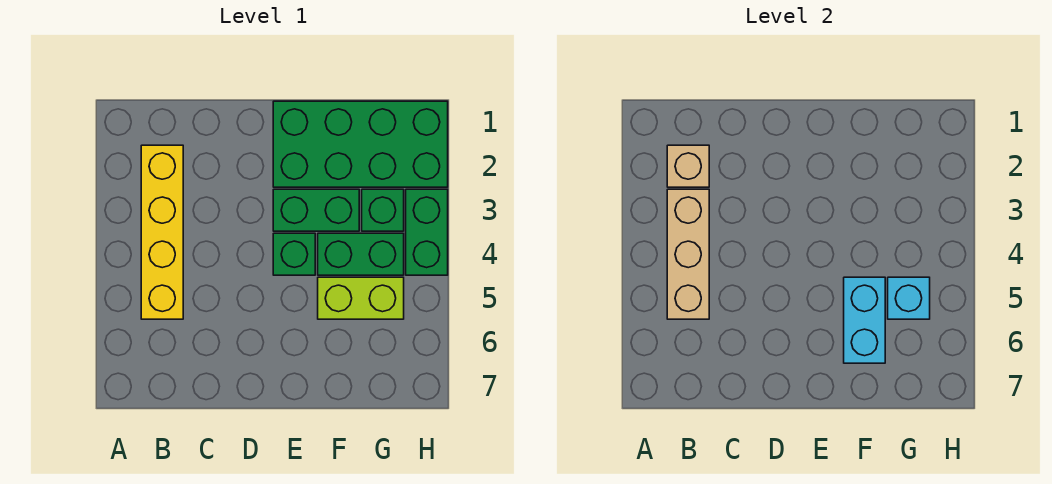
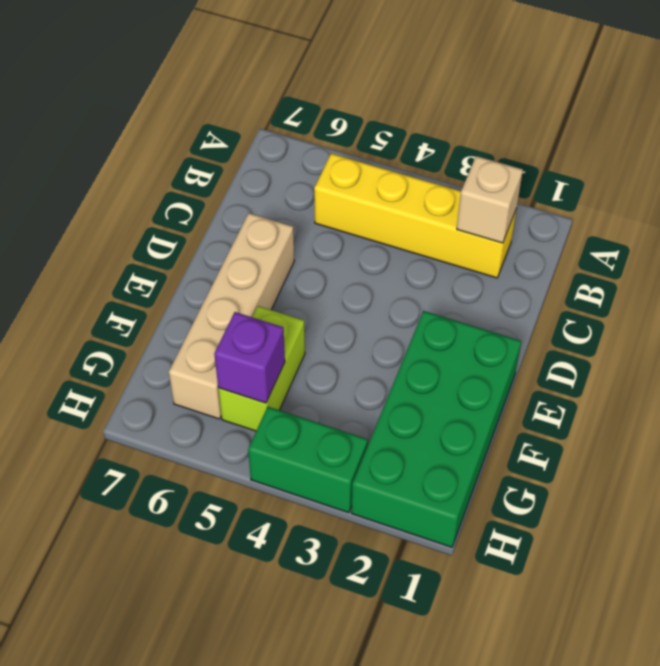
tan 1x4 brick [169,213,294,419] -> none
purple 1x1 brick [214,312,285,403] -> cyan 1x1 brick [888,277,930,319]
none -> green 1x2 brick [273,189,359,231]
none -> green 1x1 brick [273,233,315,275]
none -> green 1x2 brick [318,233,404,275]

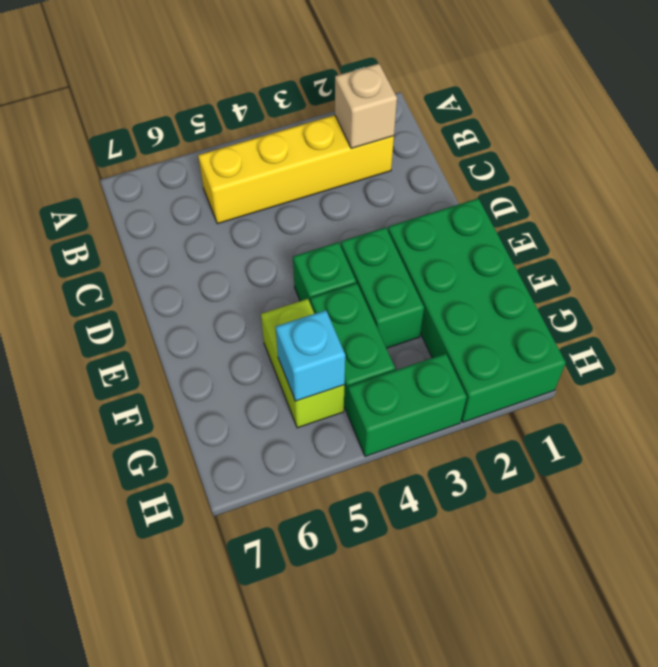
none -> green 1x1 brick [362,189,404,231]
none -> tan 1x3 brick [667,189,709,319]
none -> cyan 1x2 brick [844,277,885,363]

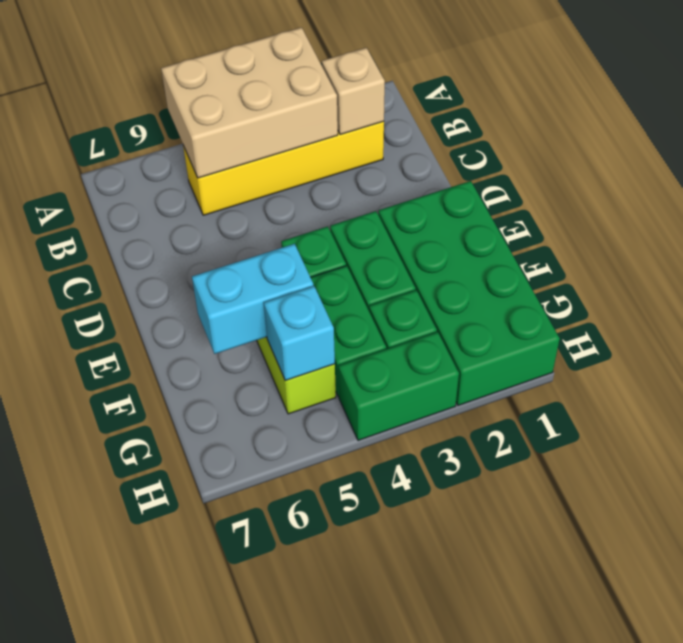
tan 2x3 brick [161,27,338,178] -> tan 1x3 brick [667,189,709,319]

